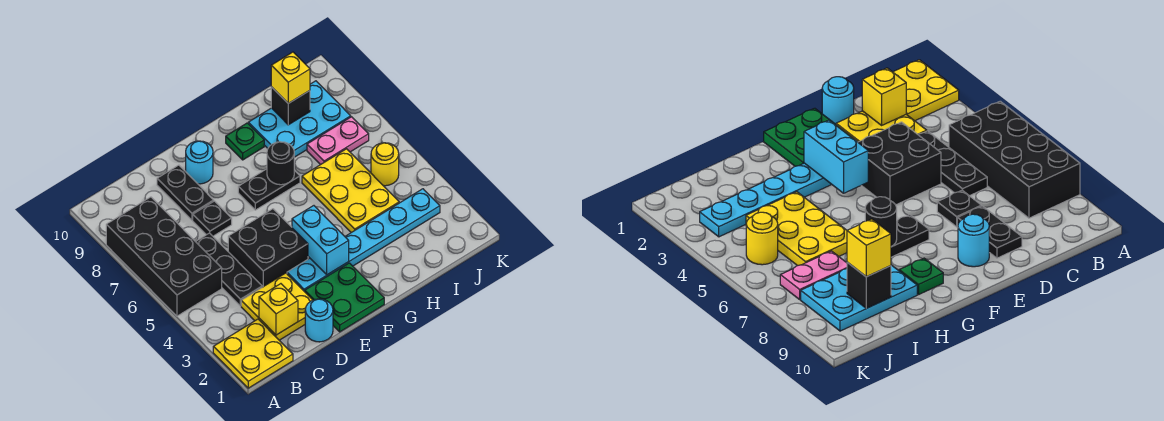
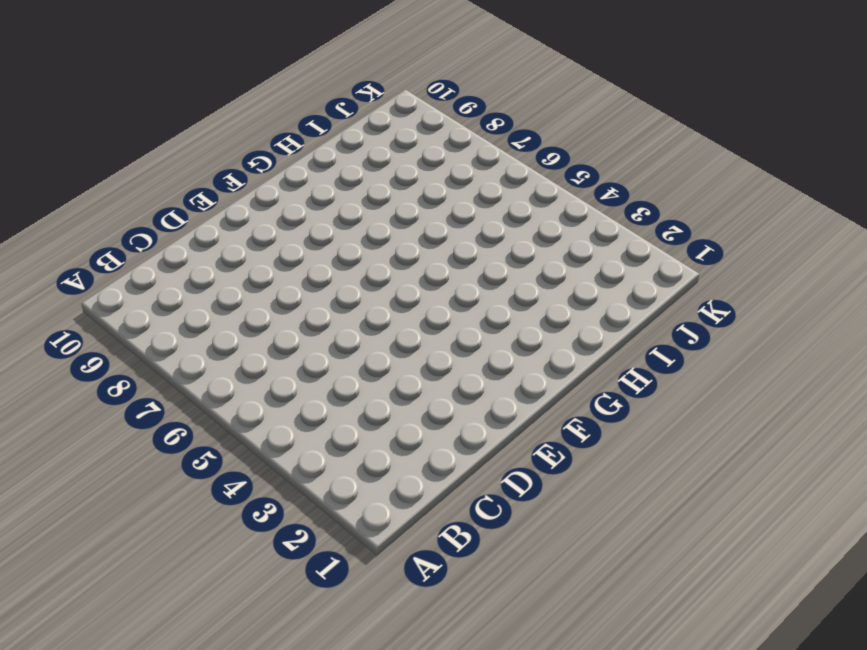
none -> yellow 2x2 plate [213,319,293,388]
none -> black 2x4 brick [106,197,222,316]
none -> yellow 2x2 plate [241,273,312,340]

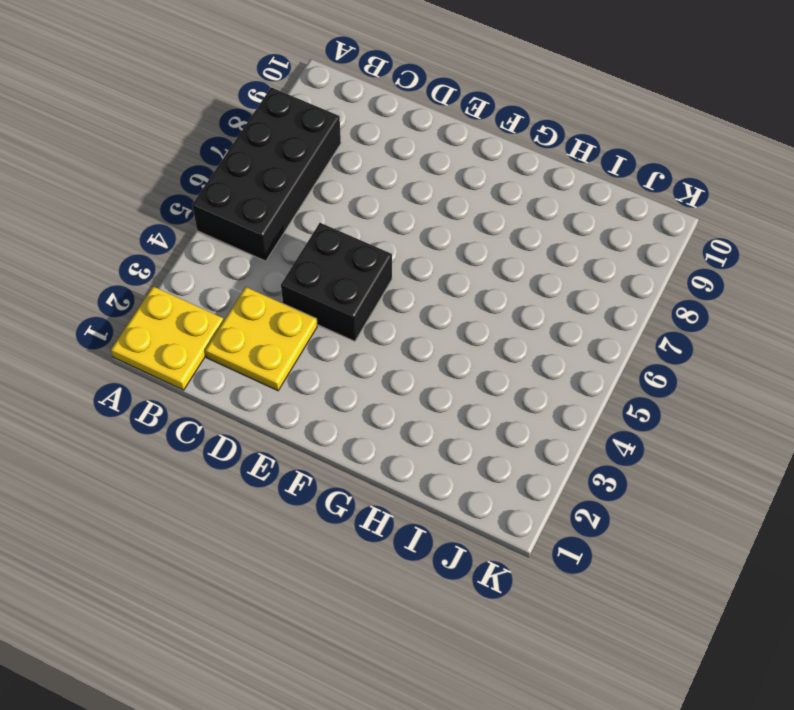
none -> black 1x3 plate [196,233,262,306]
none -> cyan 1x1 round brick [305,299,333,342]
none -> black 1x1 plate [193,201,232,236]

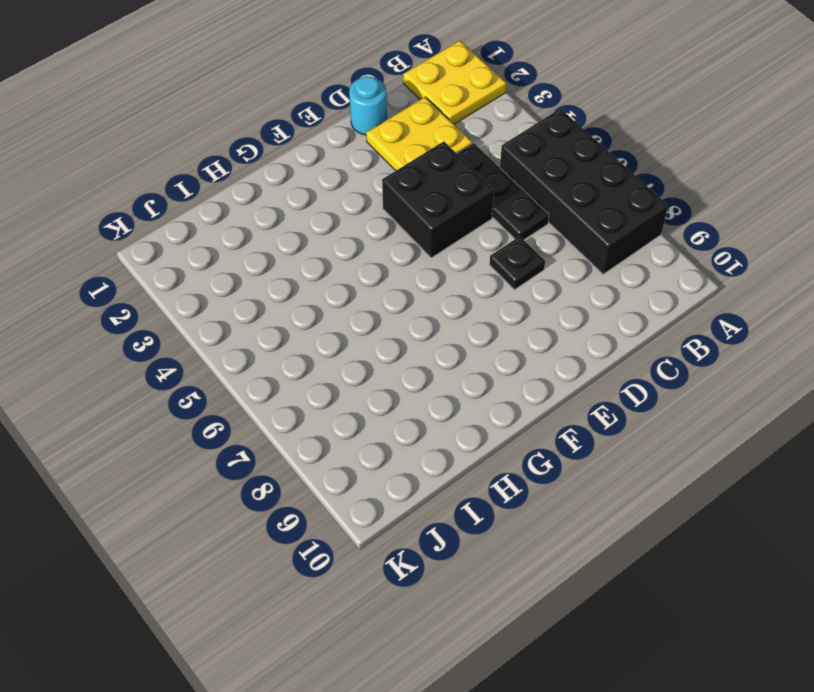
none -> black 1x2 plate [157,165,214,220]
none -> green 2x2 plate [305,263,384,332]
none -> cyan 1x6 plate [287,189,440,292]

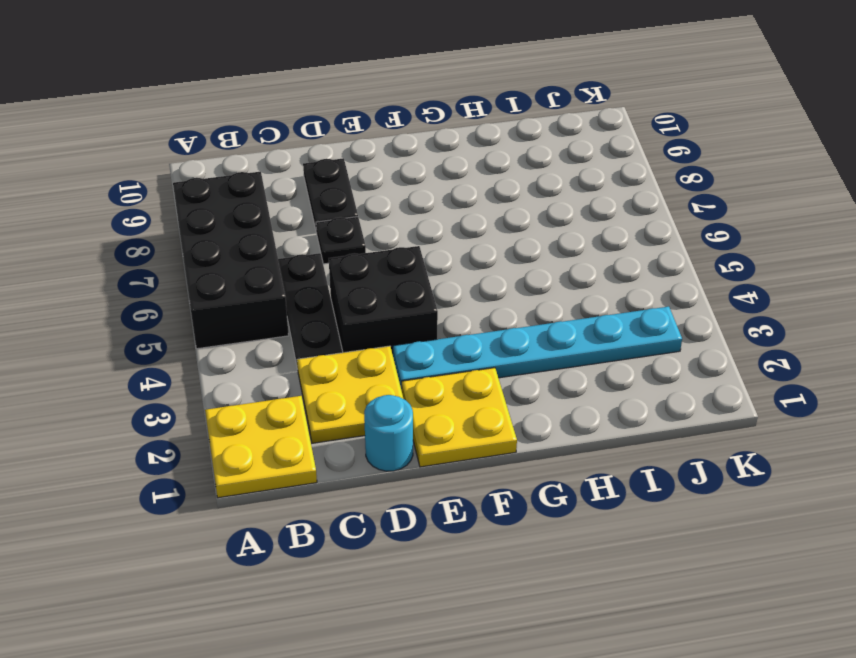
yellow 2x2 plate [402,368,517,467] -> green 2x2 plate [305,263,384,332]
none -> cyan 1x1 round brick [186,141,213,184]
none -> black 1x2 plate [238,169,300,210]
none -> green 1x1 plate [226,123,264,160]

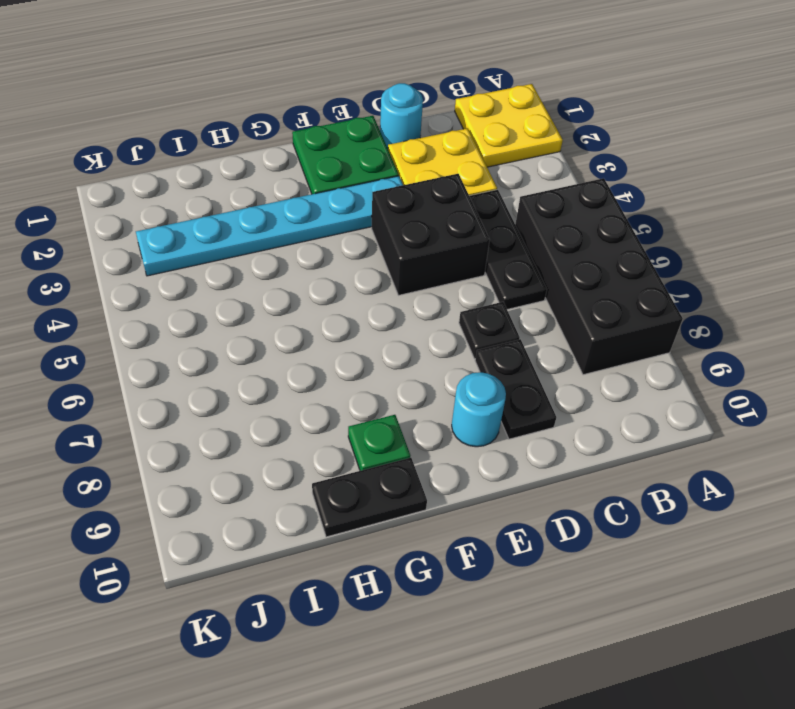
black 1x2 plate [312,458,427,537] -> black 1x2 plate moved to [238,169,300,210]
none -> yellow 2x3 plate [302,149,399,233]
none -> cyan 2x3 plate [248,81,351,157]
none -> pink 1x2 plate [307,117,369,165]

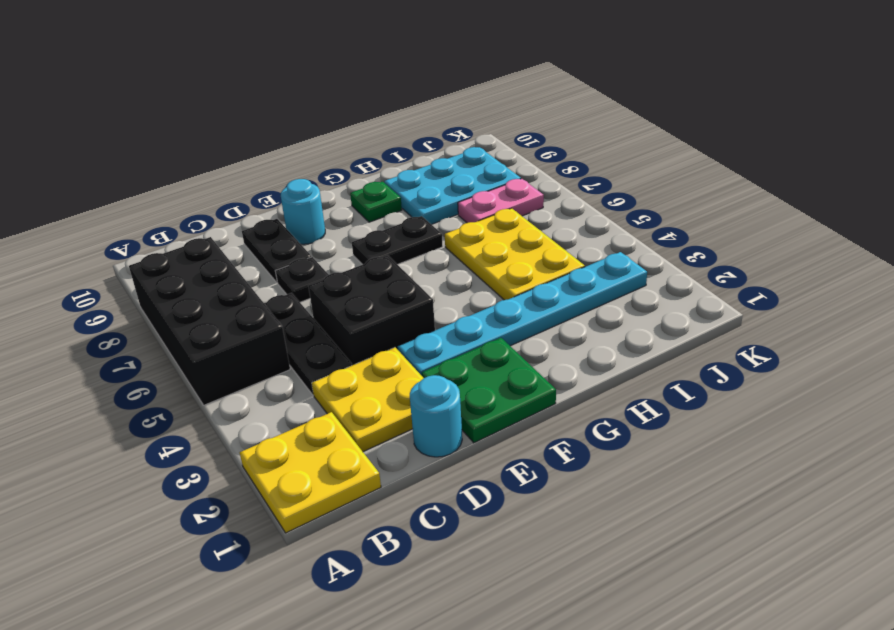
none -> yellow 1x1 round brick [371,143,399,186]
none -> yellow 1x1 brick [259,284,298,335]
none -> cyan 1x2 brick [292,206,349,275]

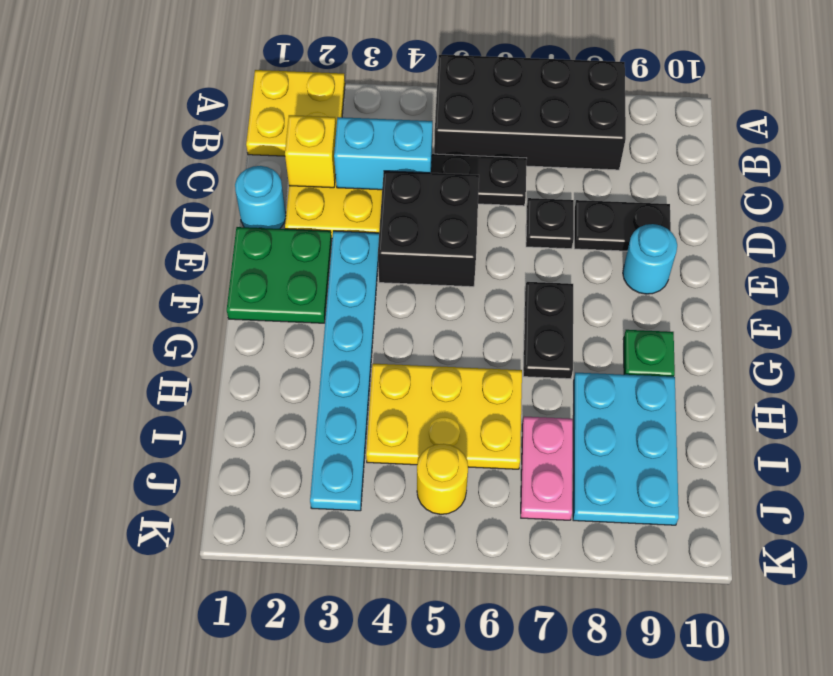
cyan 1x2 brick [334,117,432,190] -> cyan 1x2 brick moved to [292,206,349,275]
none -> black 1x1 round brick [267,142,294,185]
none -> black 1x1 brick [271,87,310,125]
none -> yellow 1x1 brick [271,52,310,103]

